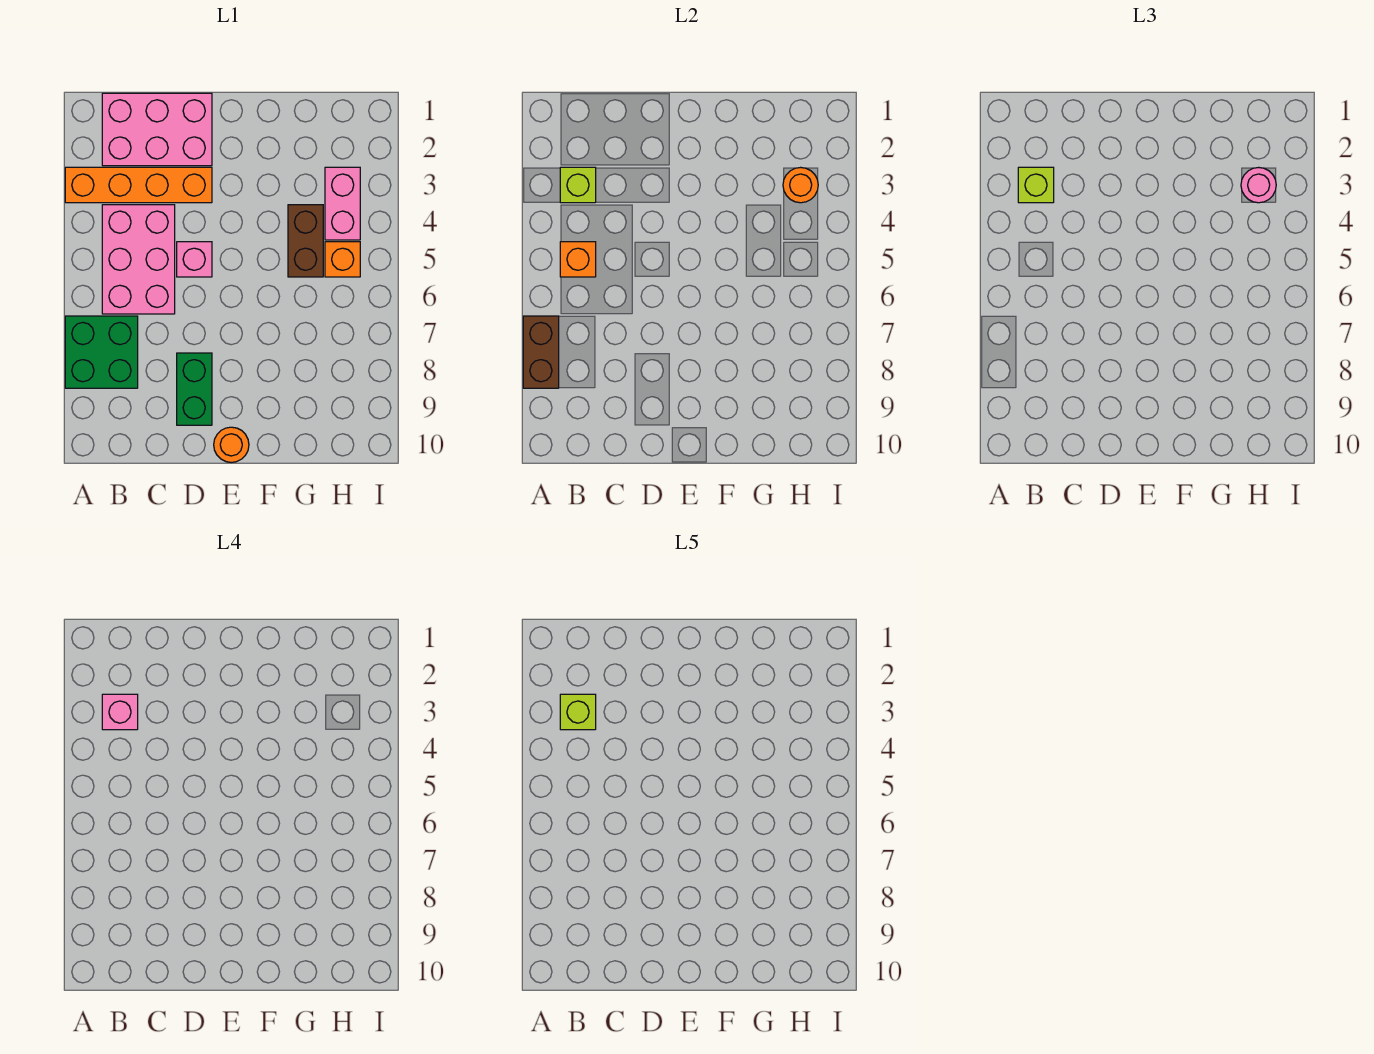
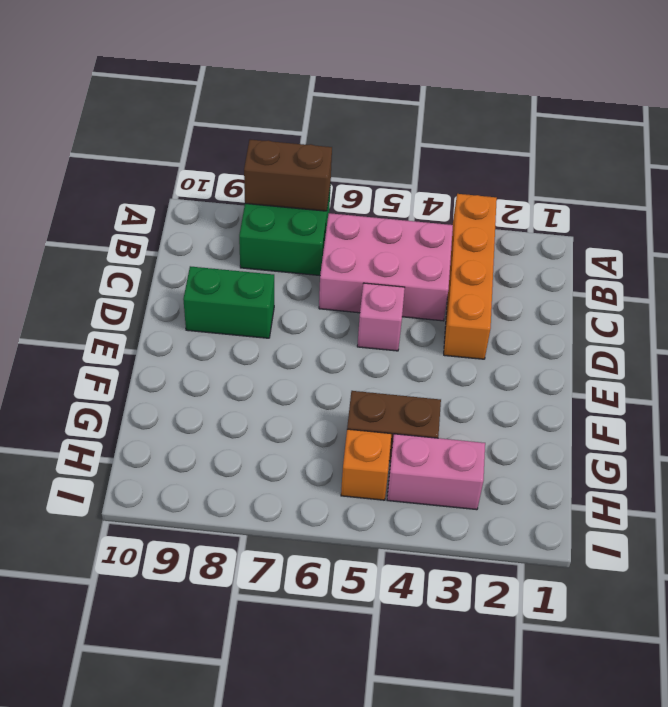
none -> pink 2x3 brick [102,93,212,166]
none -> orange 1x1 round brick [214,427,249,463]
none -> lime 1x1 brick [560,167,596,203]

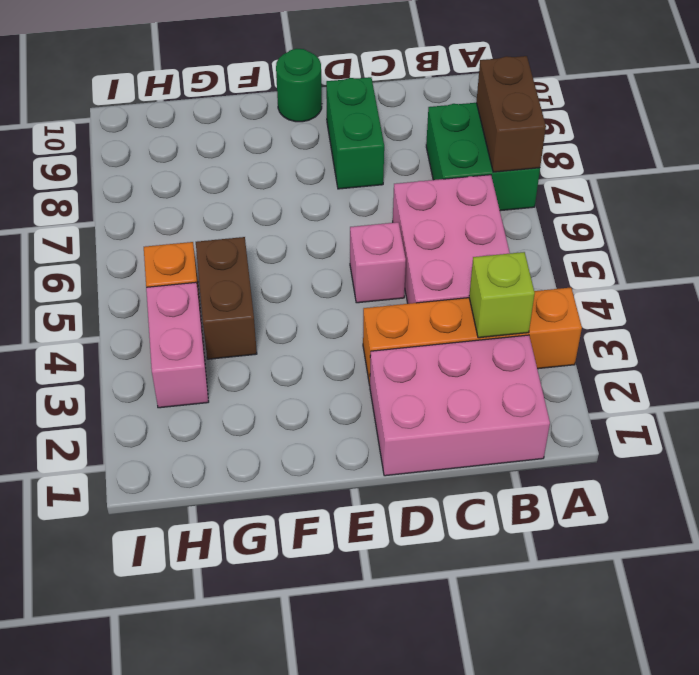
green 1x1 round brick [276,49,322,122] -> orange 1x1 round brick [214,427,249,463]
none -> orange 1x1 brick [560,242,596,277]
none -> orange 1x1 round brick [783,167,818,203]
none -> lime 1x1 brick [1018,167,1054,203]

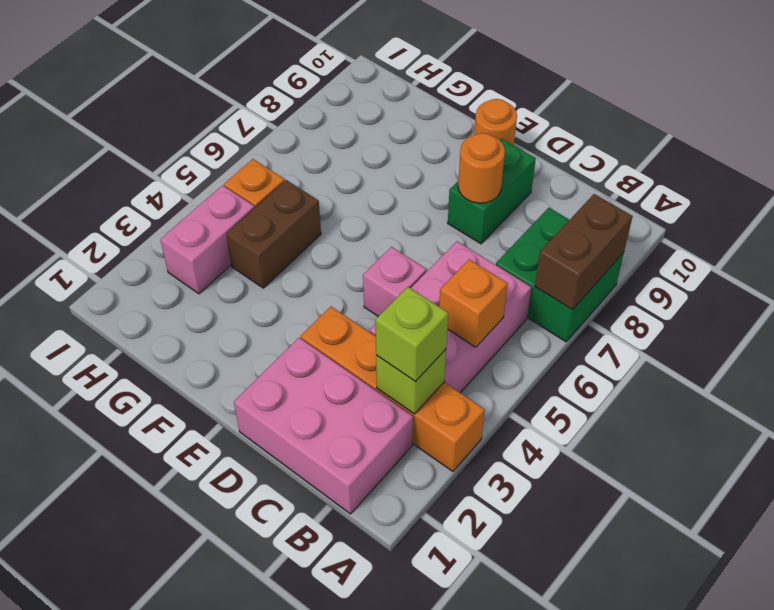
orange 1x1 round brick [458,133,505,203] -> orange 1x1 round brick moved to [783,167,818,203]
none -> pink 1x1 round brick [1241,167,1276,203]
none -> pink 1x1 brick [102,694,138,730]
none -> lime 1x1 brick [560,694,596,730]

